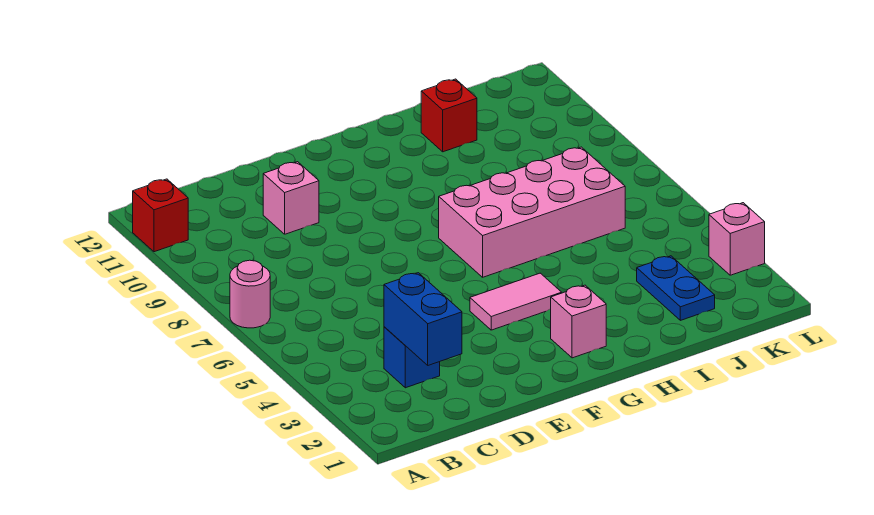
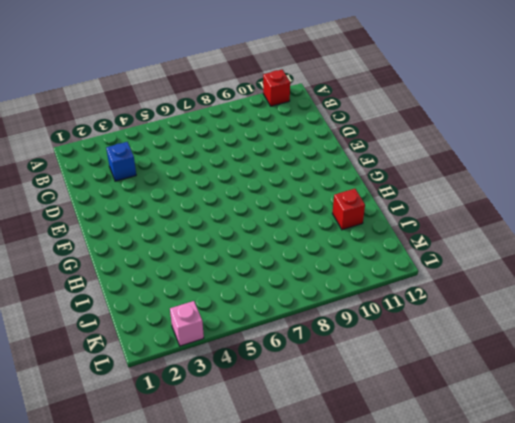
none -> pink 1x1 round brick [230,260,270,328]
none -> pink 1x1 brick [263,162,319,234]

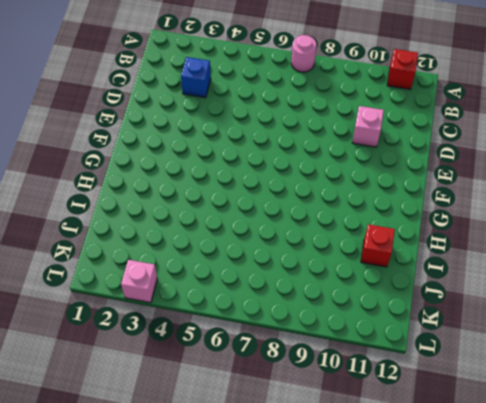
none -> pink 1x2 tile [470,273,562,330]
none -> pink 1x1 brick [551,285,606,358]

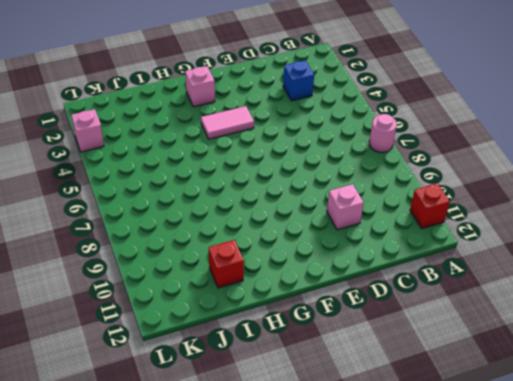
none -> pink 2x4 brick [439,147,625,277]
none -> blue 1x2 plate [637,256,715,320]

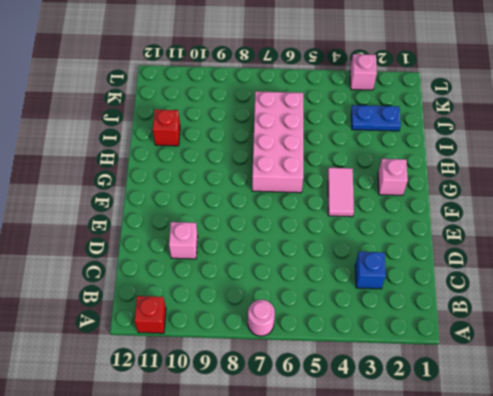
none -> blue 1x2 brick [384,273,462,365]

